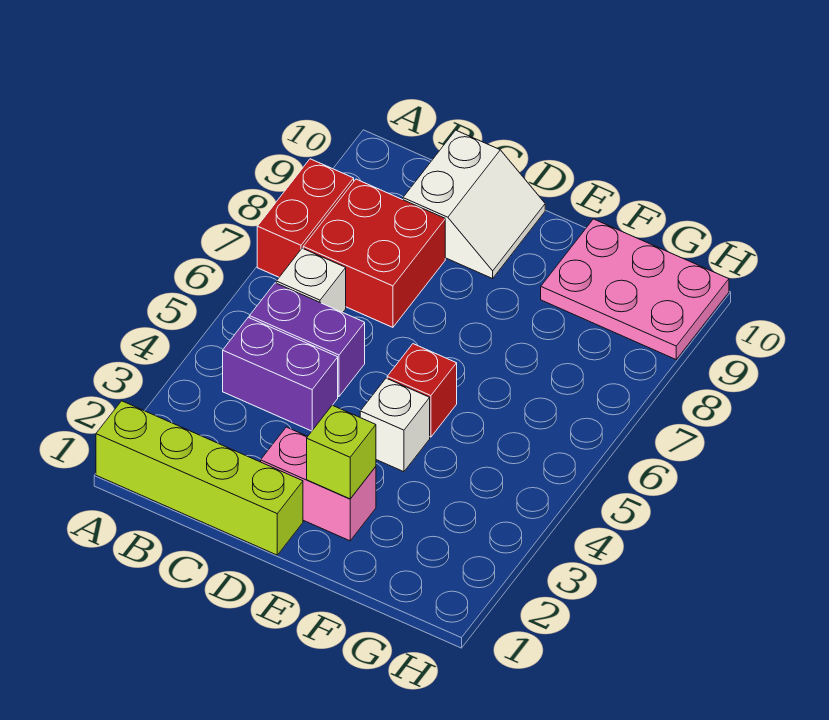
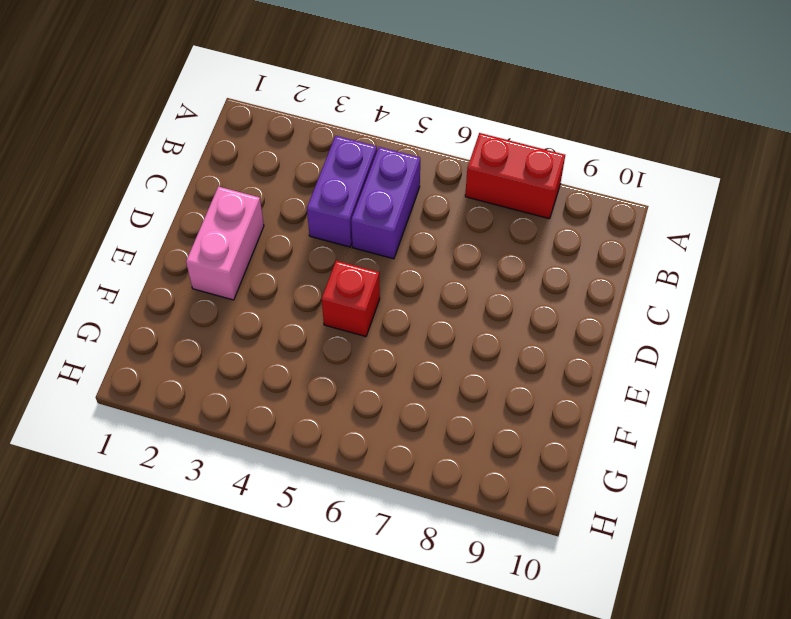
none -> lime 1x4 brick [96,401,303,555]
none -> white 1x1 brick [276,248,346,312]
none -> red 2x2 brick [303,179,445,327]

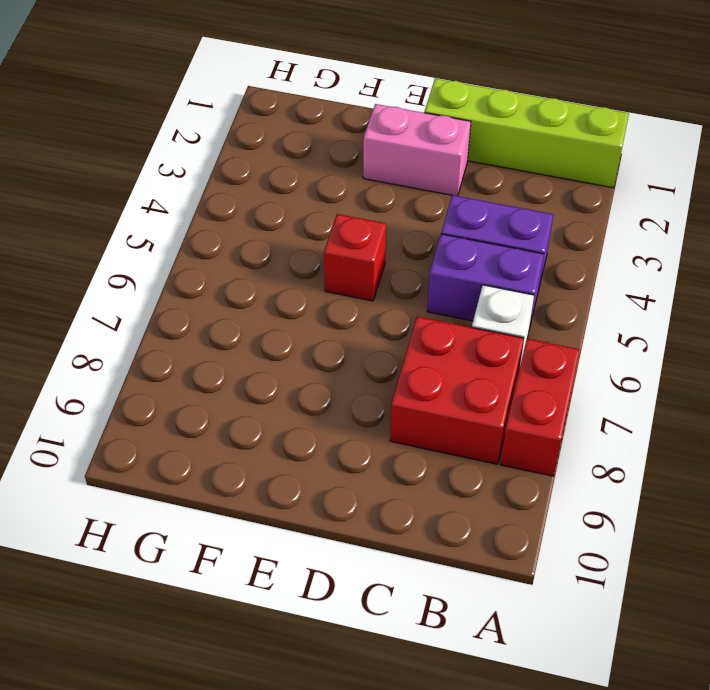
none -> white 2x2 slope [403,130,545,279]
none -> white 1x1 brick [360,378,430,472]
none -> pink 2x3 plate [541,219,729,359]

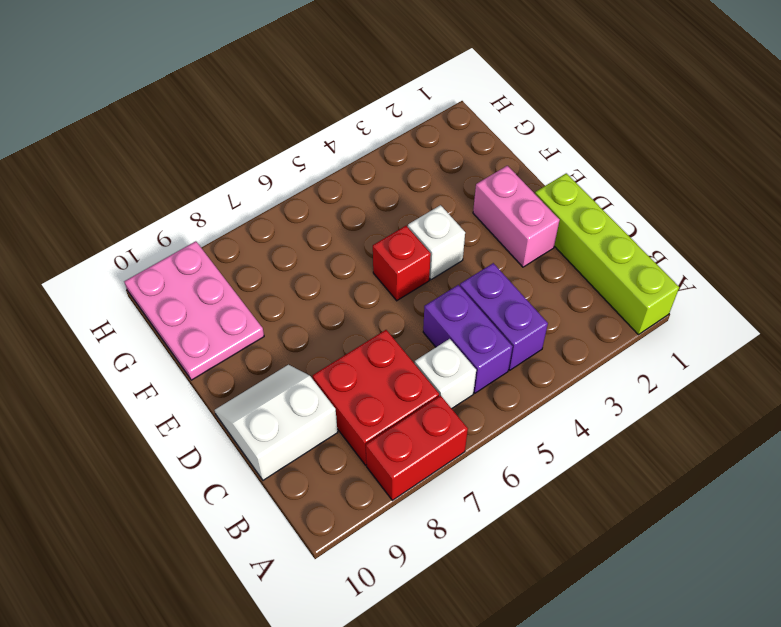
none -> lime 1x1 brick [307,405,376,499]

